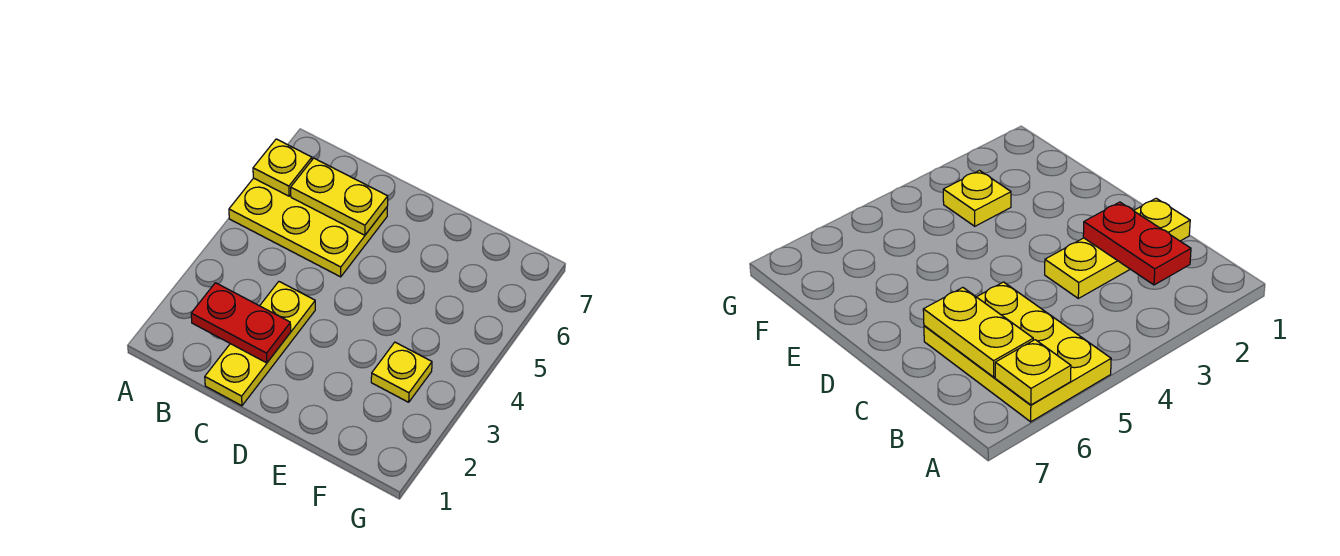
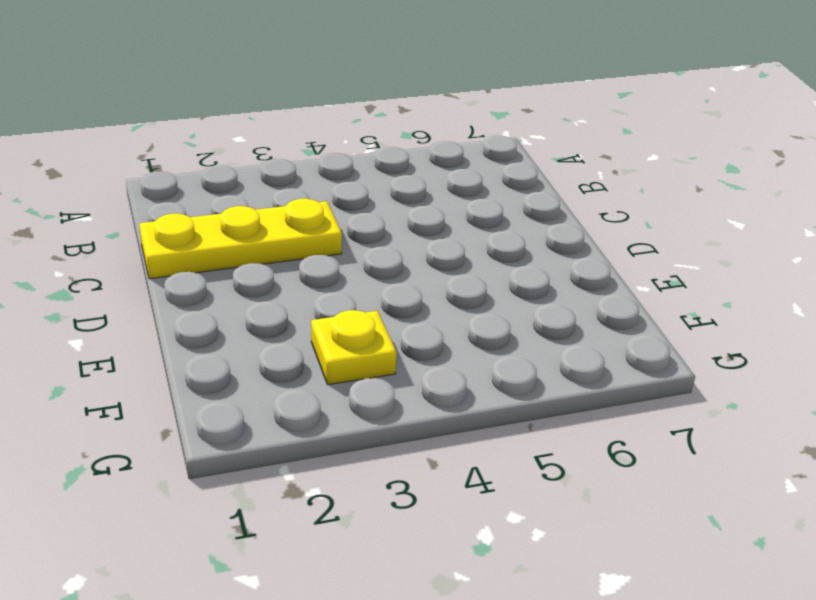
none -> yellow 2x3 plate [229,178,387,277]
none -> yellow 1x1 plate [253,139,312,196]

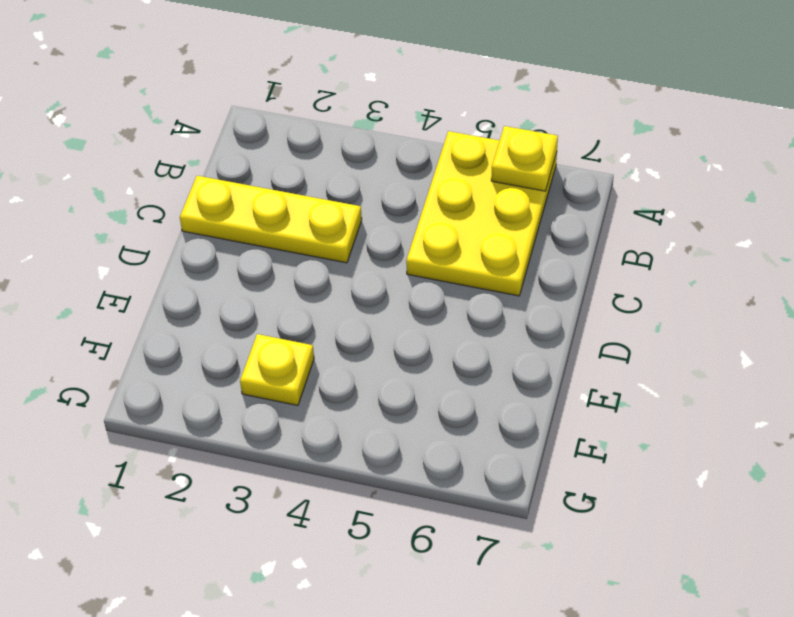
none -> red 1x2 plate [191,283,291,363]
none -> yellow 1x2 plate [291,158,388,235]

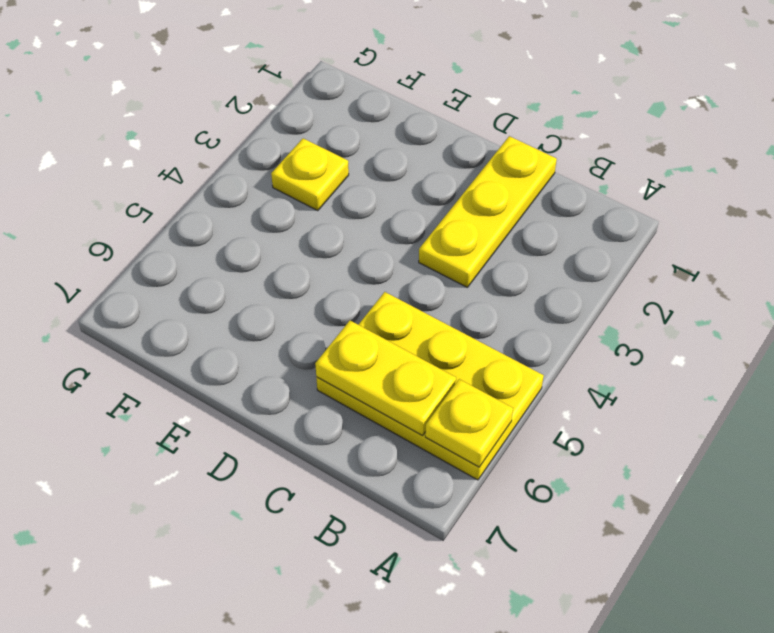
none -> red 1x2 plate [191,283,291,363]

